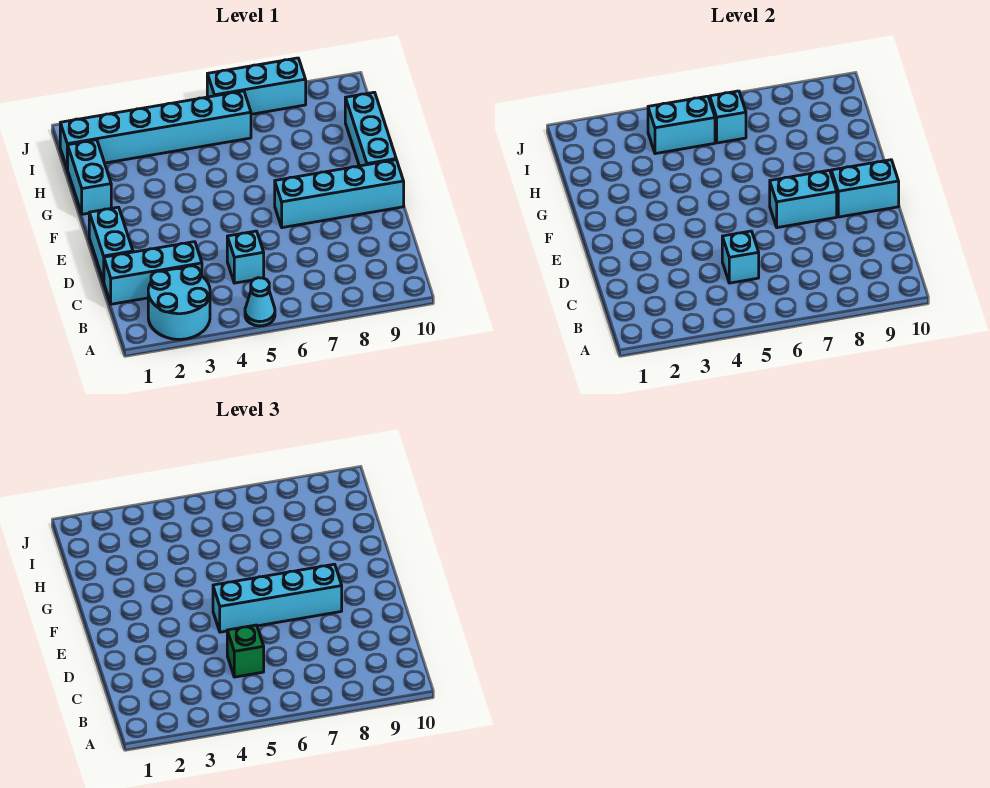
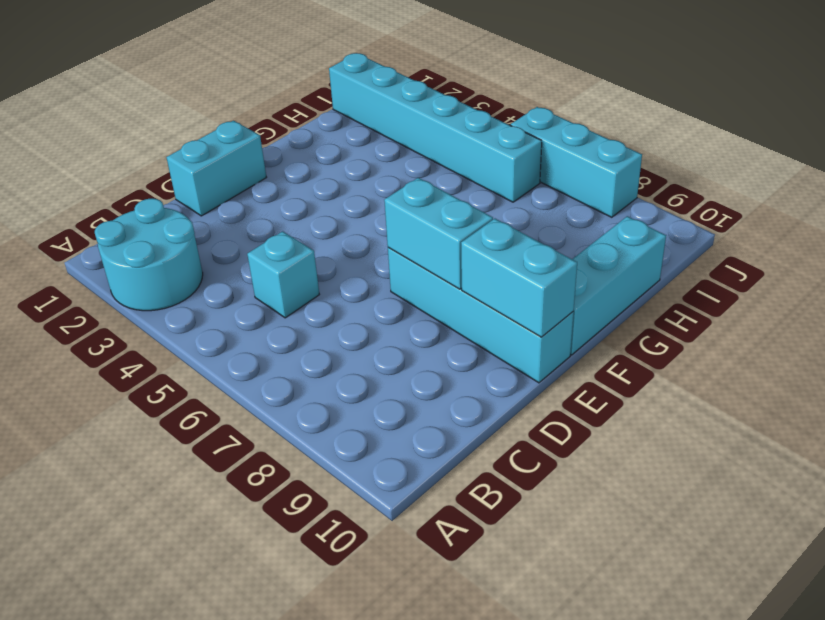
none -> cyan 1x1 cone [245,278,275,326]
none -> cyan 1x3 brick [104,242,202,304]
none -> cyan 1x2 brick [67,140,111,214]

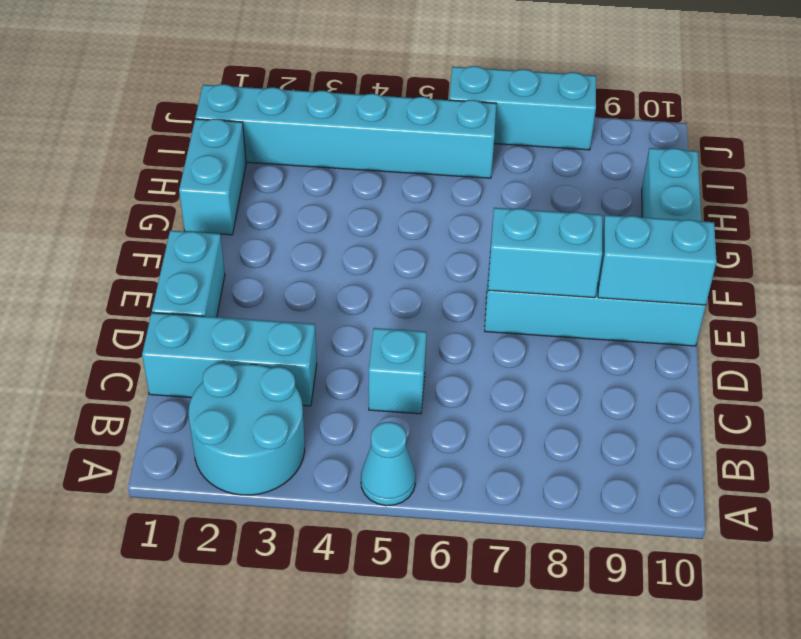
none -> cyan 1x1 brick [722,231,759,283]
none -> cyan 1x2 brick [648,96,715,154]
none -> cyan 1x1 brick [710,91,746,143]

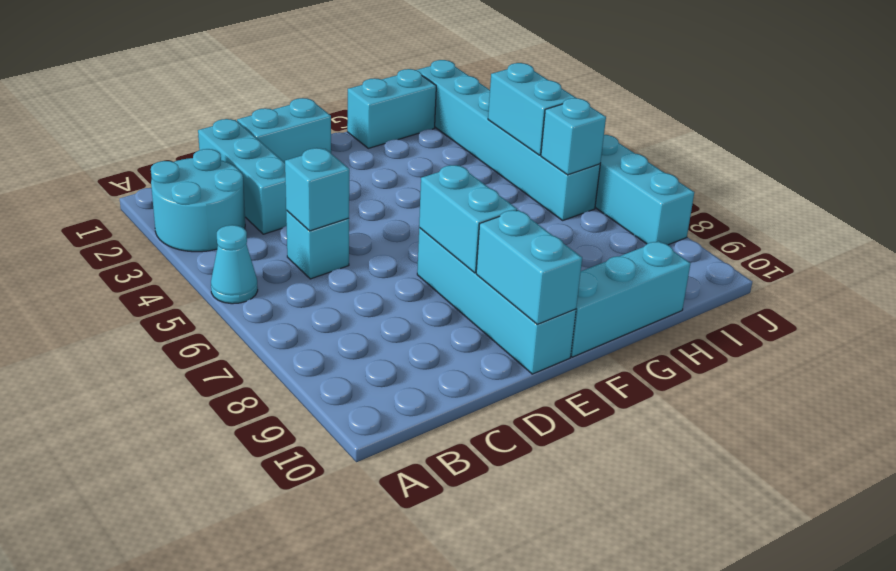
none -> green 1x1 brick [227,625,264,677]
none -> cyan 1x4 brick [213,564,342,632]

